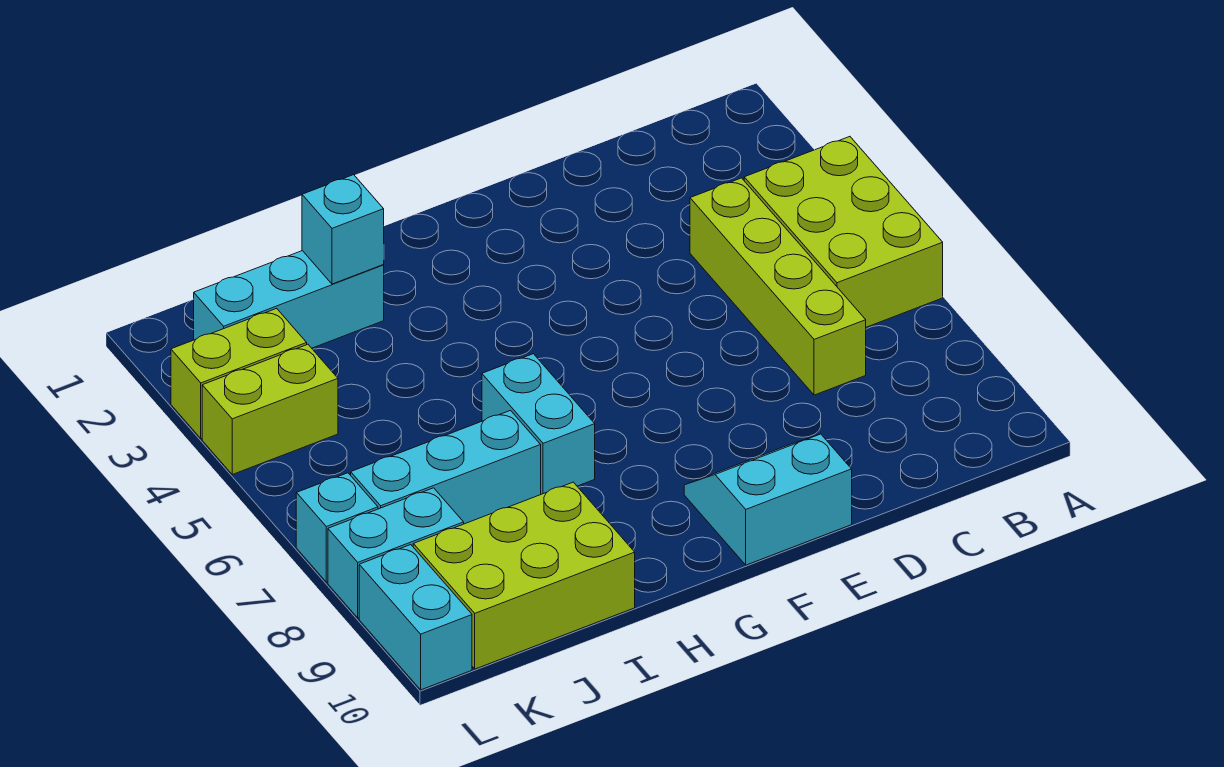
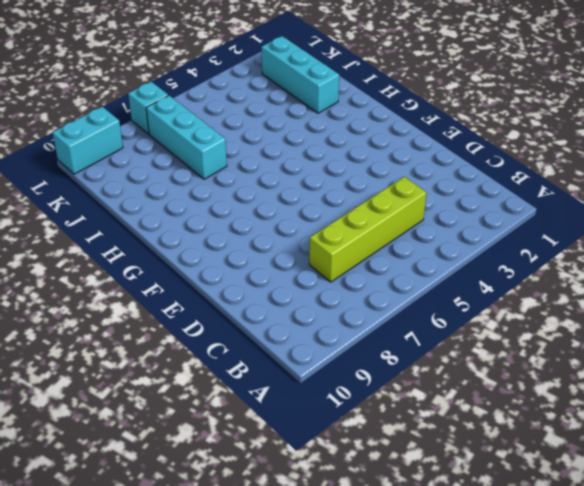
none -> lime 2x3 brick [744,137,943,327]
none -> cyan 2x2 slope [684,434,852,565]
none -> cyan 1x2 brick [482,354,595,494]

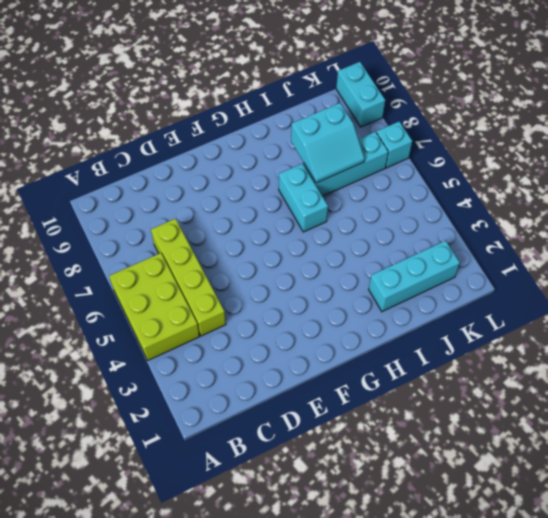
cyan 2x2 slope [291,103,365,183] -> cyan 2x2 slope moved to [684,434,852,565]
none -> lime 2x3 brick [413,482,635,669]
none -> lime 1x2 brick [171,308,307,439]
none -> lime 1x2 brick [202,344,338,475]

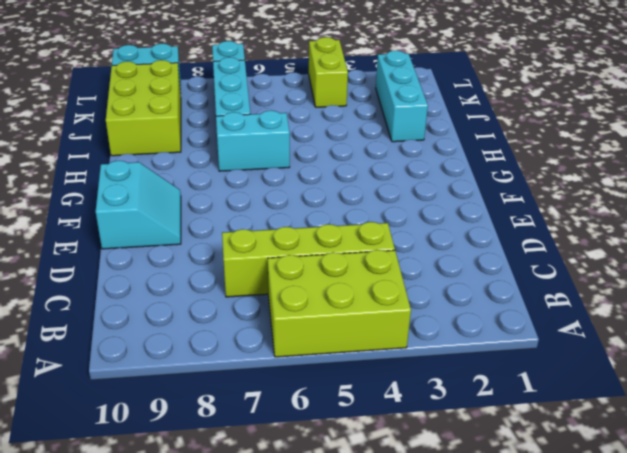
none -> lime 1x2 brick [171,308,307,439]
none -> cyan 1x2 brick [328,488,464,618]
none -> cyan 1x1 brick [302,175,384,284]

